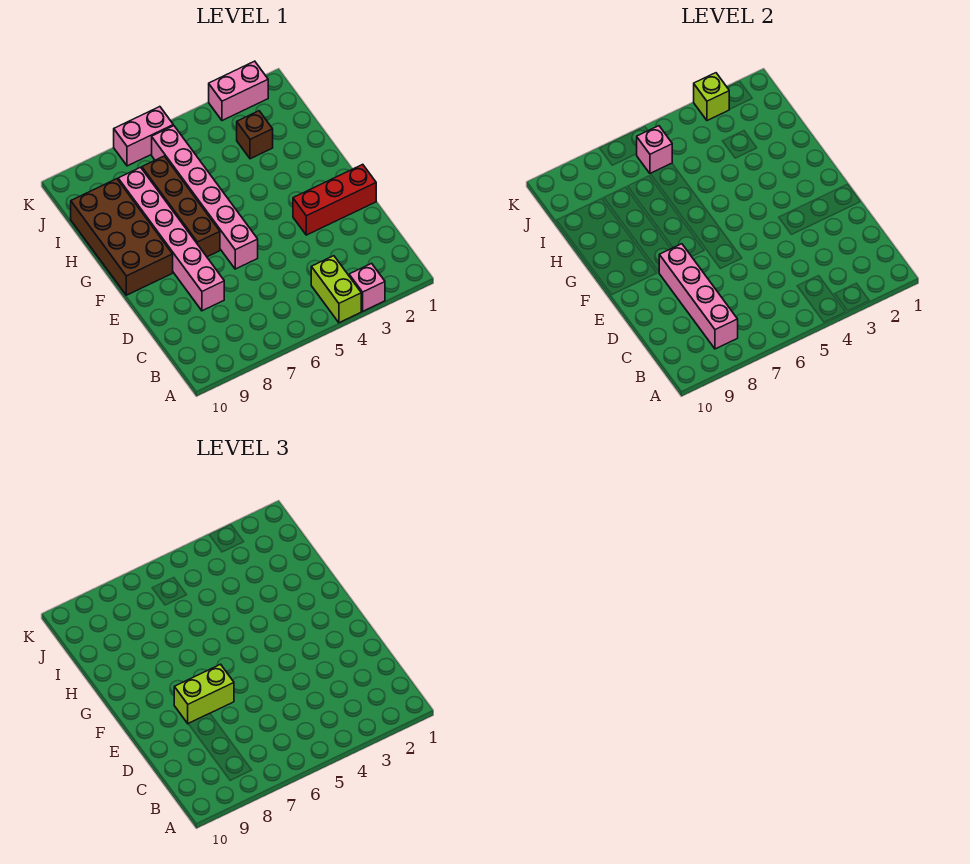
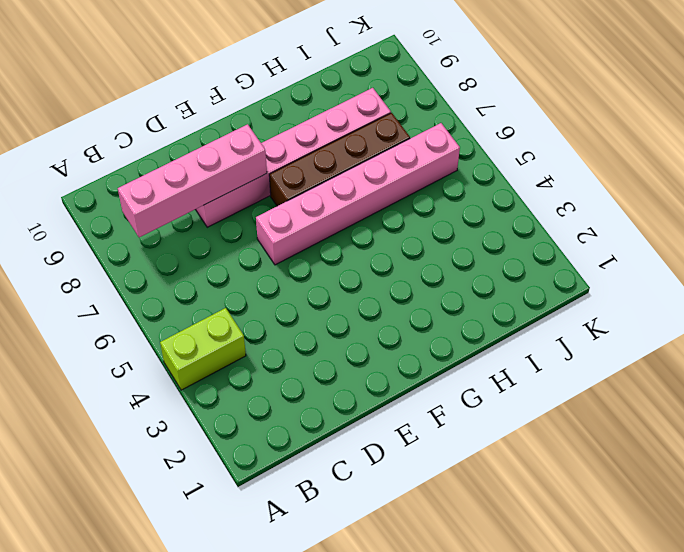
none -> pink 1x1 brick [349,263,385,311]
none -> red 1x3 brick [293,164,376,235]
none -> brown 2x4 brick [71,179,173,295]

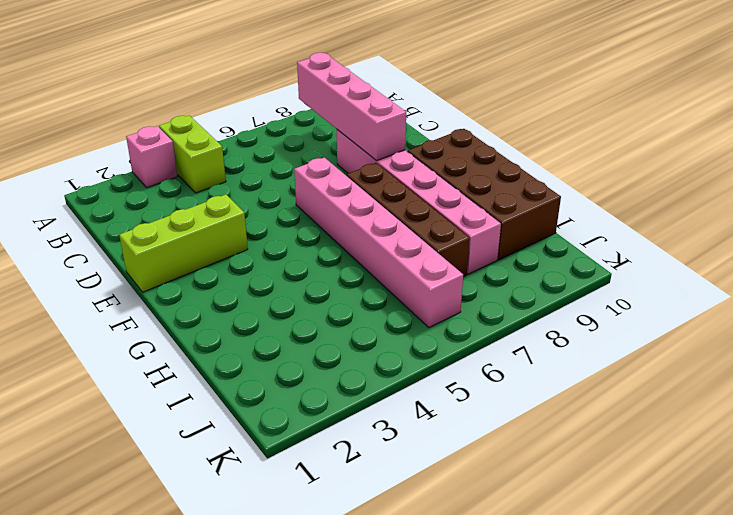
lime 1x3 brick [119,195,248,292] -> red 1x3 brick [293,164,376,235]
none -> brown 1x1 brick [237,111,273,159]
none -> pink 1x2 brick [209,61,268,121]
none -> pink 1x2 brick [114,107,173,166]

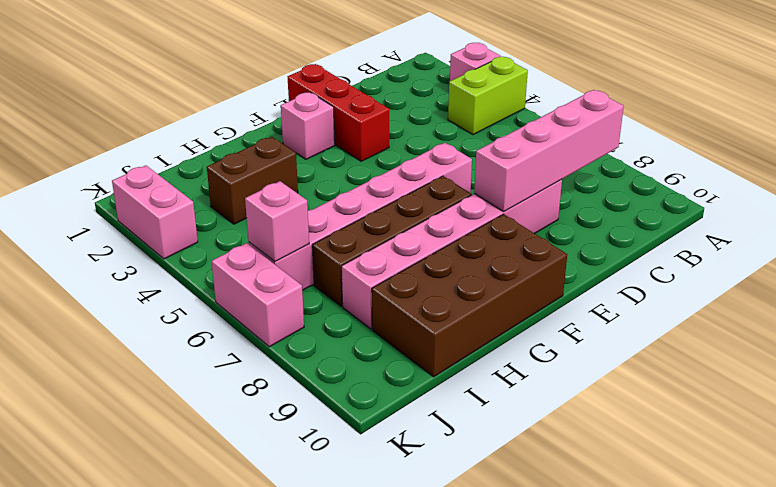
pink 1x1 brick [281,92,335,159] -> none
brown 1x2 brick [207,137,298,224] -> brown 1x1 brick [237,111,273,159]
none -> lime 1x1 brick [694,73,729,121]
none -> lime 1x2 brick [174,664,234,723]

